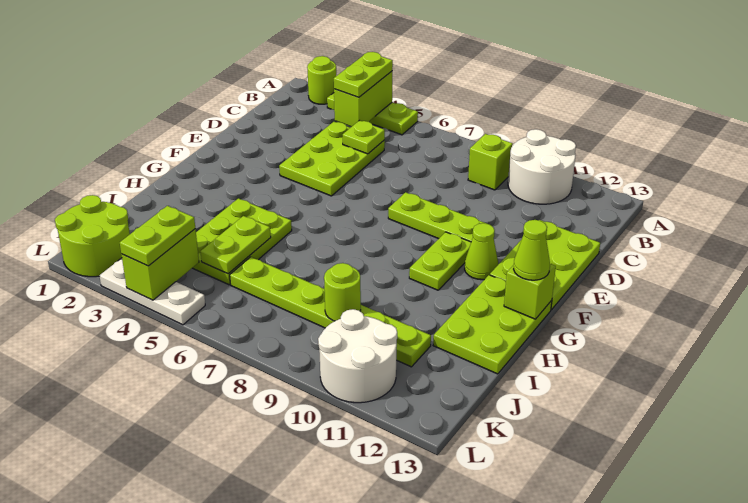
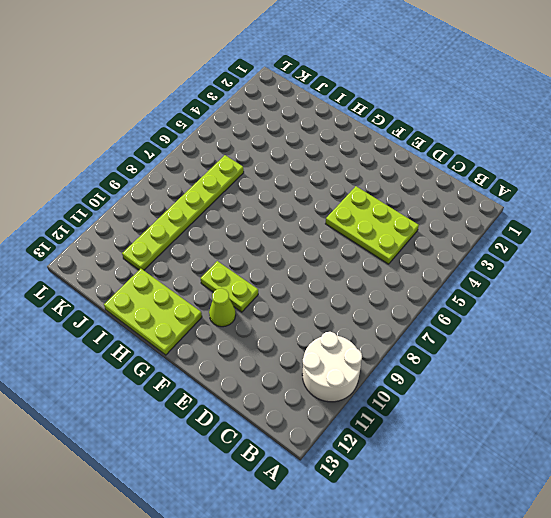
none -> lime 1x1 round brick [307,56,336,104]
none -> lime 1x3 plate [327,93,418,135]
none -> lime 1x1 brick [468,134,513,190]

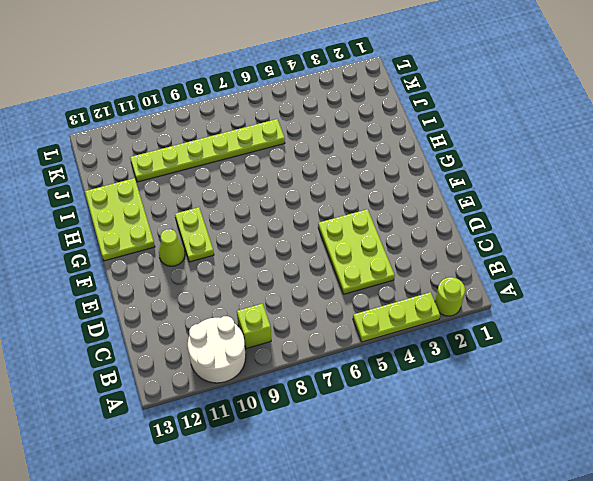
none -> lime 2x3 plate [490,220,600,310]
none -> lime 1x3 plate [388,192,486,242]
none -> lime 2x3 plate [193,198,292,285]

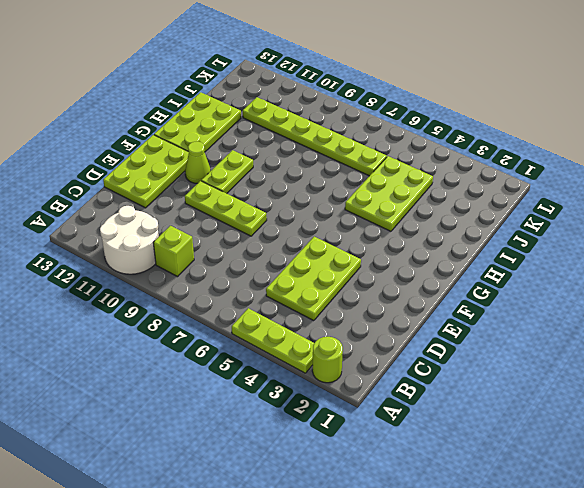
none -> lime 2x2 round brick [55,195,130,277]
none -> white 2x2 round brick [318,309,397,403]
none -> white 1x3 plate [100,258,205,325]

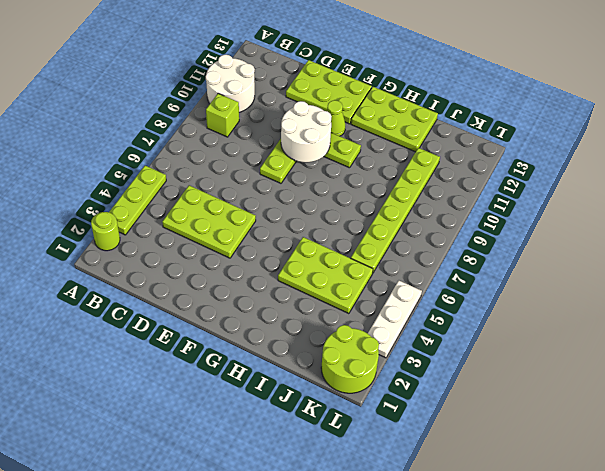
white 2x2 round brick [281,101,332,162] -> white 2x2 round brick moved to [318,309,397,403]
none -> lime 1x2 brick [334,71,392,127]
none -> lime 1x1 plate [343,121,385,154]
none -> lime 1x1 brick [504,264,556,319]

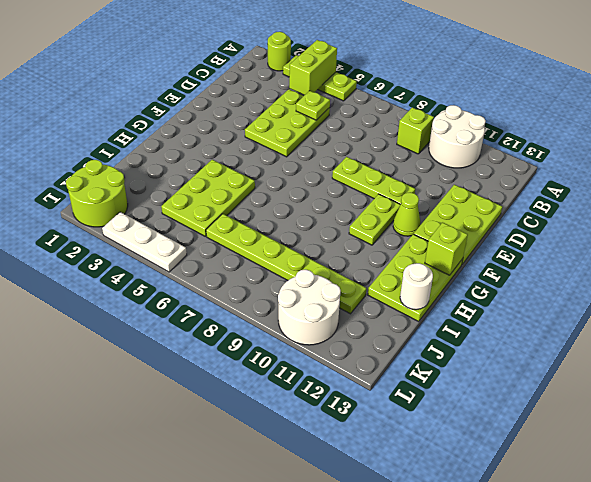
white 1x1 round brick [400,263,433,310] -> none
none -> lime 1x2 plate [200,216,271,274]
none -> lime 1x1 round brick [324,263,361,321]
none -> lime 1x2 brick [121,229,199,300]

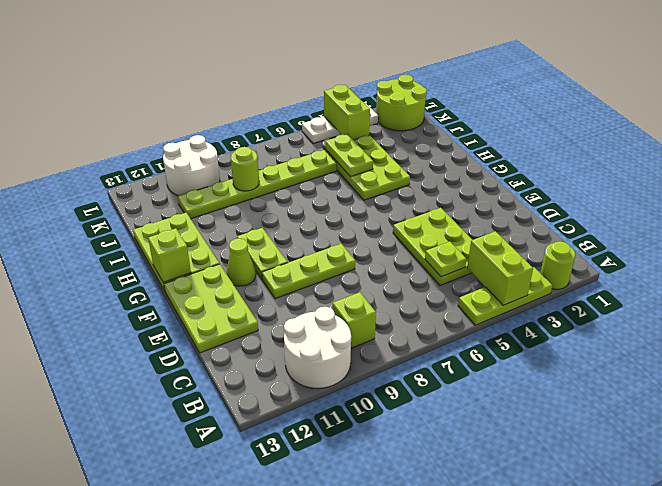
none -> lime 1x2 plate [334,52,393,97]
none -> lime 1x1 cone [514,220,550,280]
none -> lime 1x2 plate [120,206,195,266]

